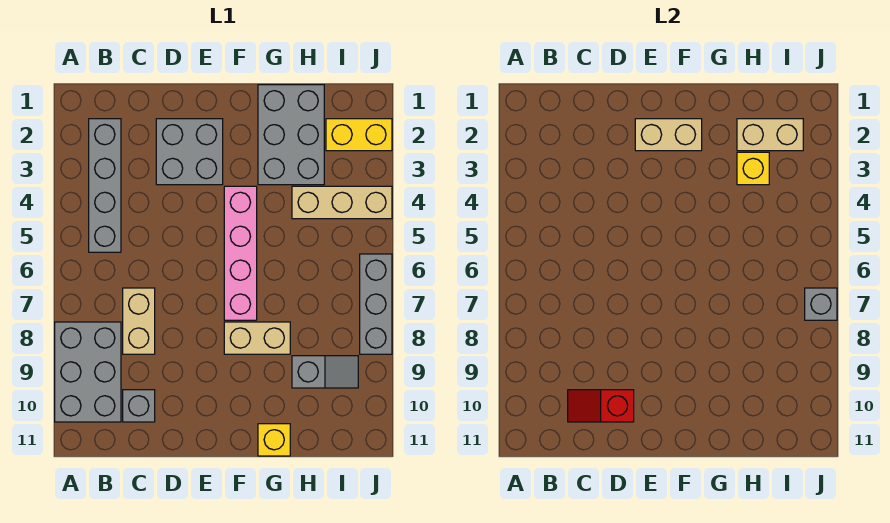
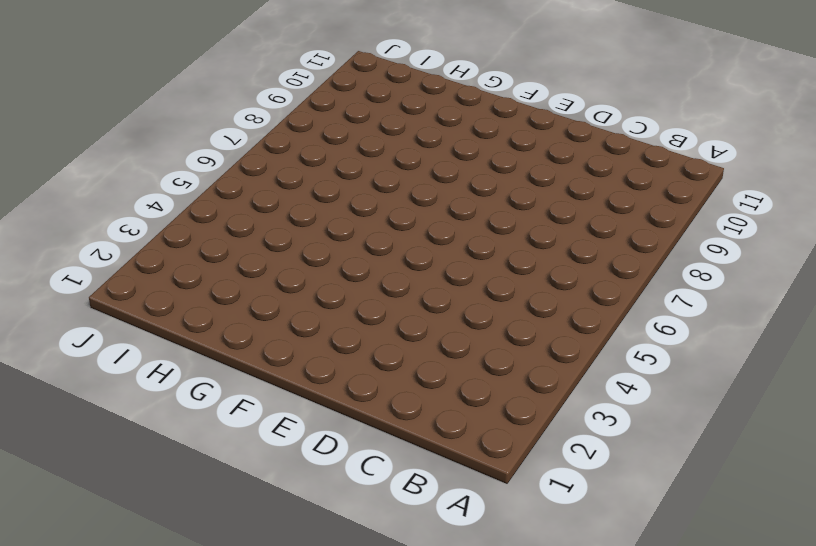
none -> grey 2x3 brick [55,322,121,422]
none -> grey 1x4 brick [89,119,121,252]
none -> tan 1x2 brick [123,288,155,354]

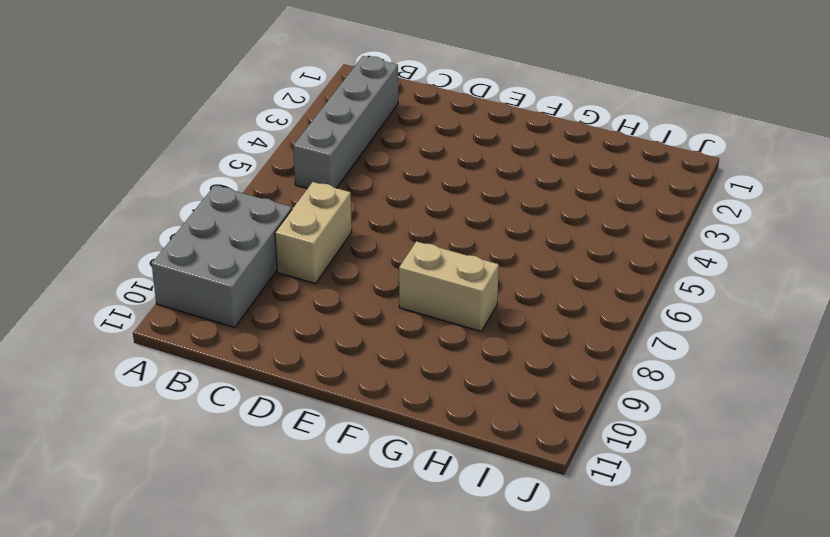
none -> grey 1x1 brick [123,390,155,422]
none -> grey 2x2 brick [156,119,223,185]
none -> pink 1x4 brick [224,186,257,320]

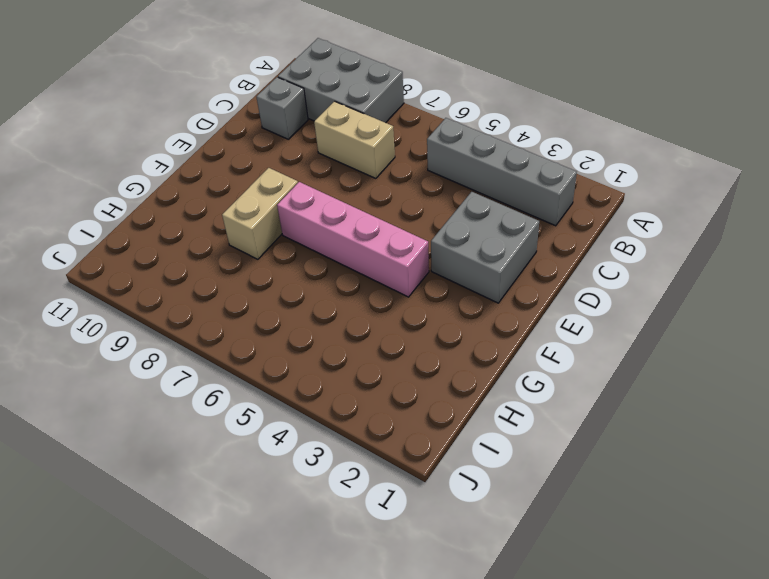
none -> grey 2x3 brick [258,85,324,185]
none -> yellow 1x1 brick [258,424,290,456]
none -> tan 1x3 brick [292,186,392,219]

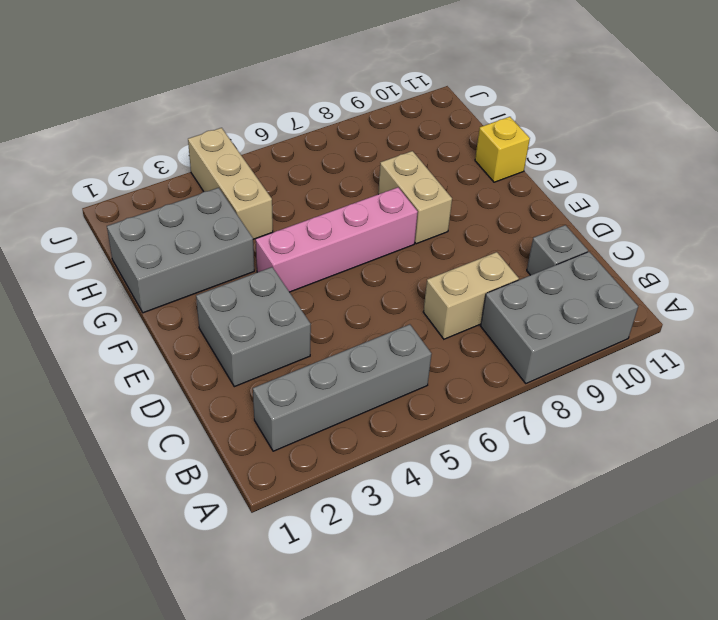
none -> grey 1x2 slope [292,356,358,388]
none -> yellow 1x2 brick [326,119,392,151]
none -> grey 1x3 brick [360,254,392,354]

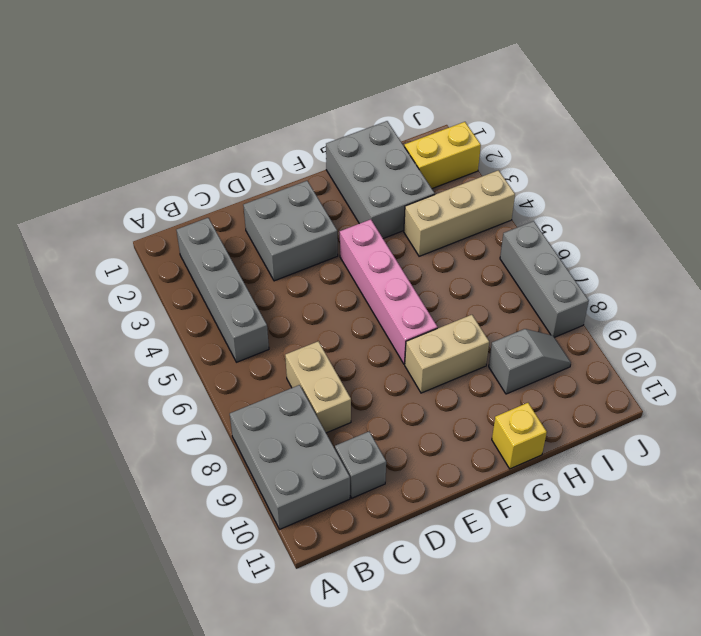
none -> red 1x2 slope [568,390,634,422]
none -> tan 1x2 brick [635,119,702,151]
none -> tan 1x2 brick [737,119,803,151]

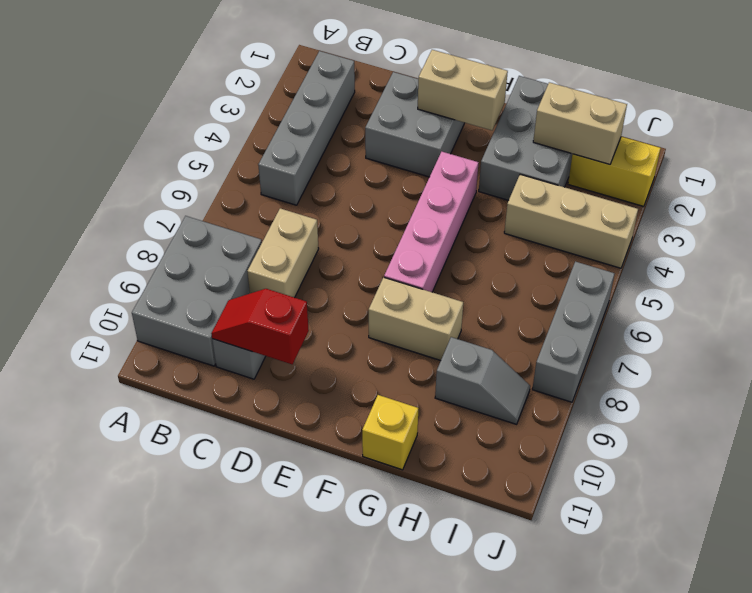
none -> yellow 1x1 brick [737,152,769,185]
none -> grey 1x1 brick [805,288,837,320]

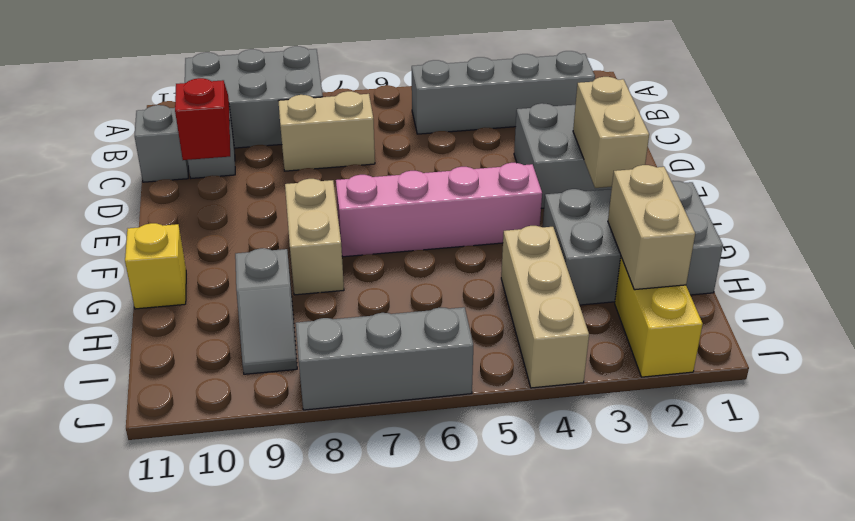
grey 1x1 brick [135,105,188,182] -> grey 1x1 brick moved to [805,288,837,320]
none -> yellow 1x1 brick [737,152,769,185]

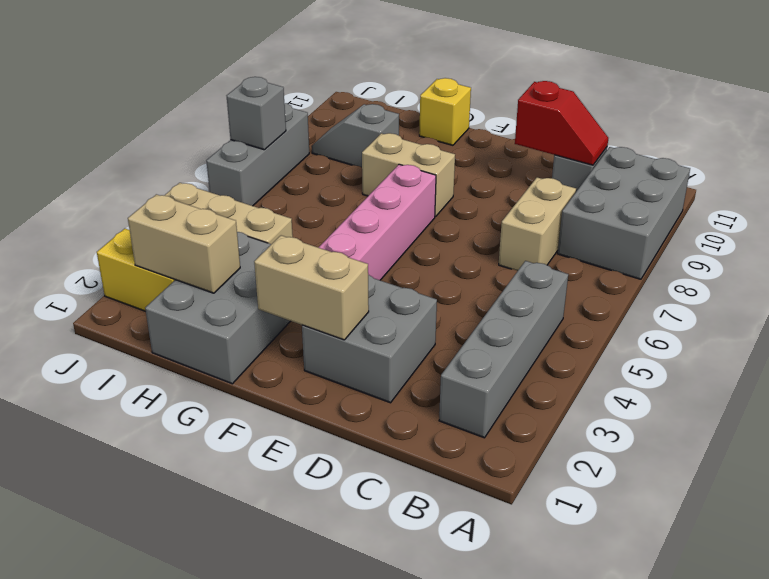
none -> yellow 1x1 brick [737,152,769,185]

